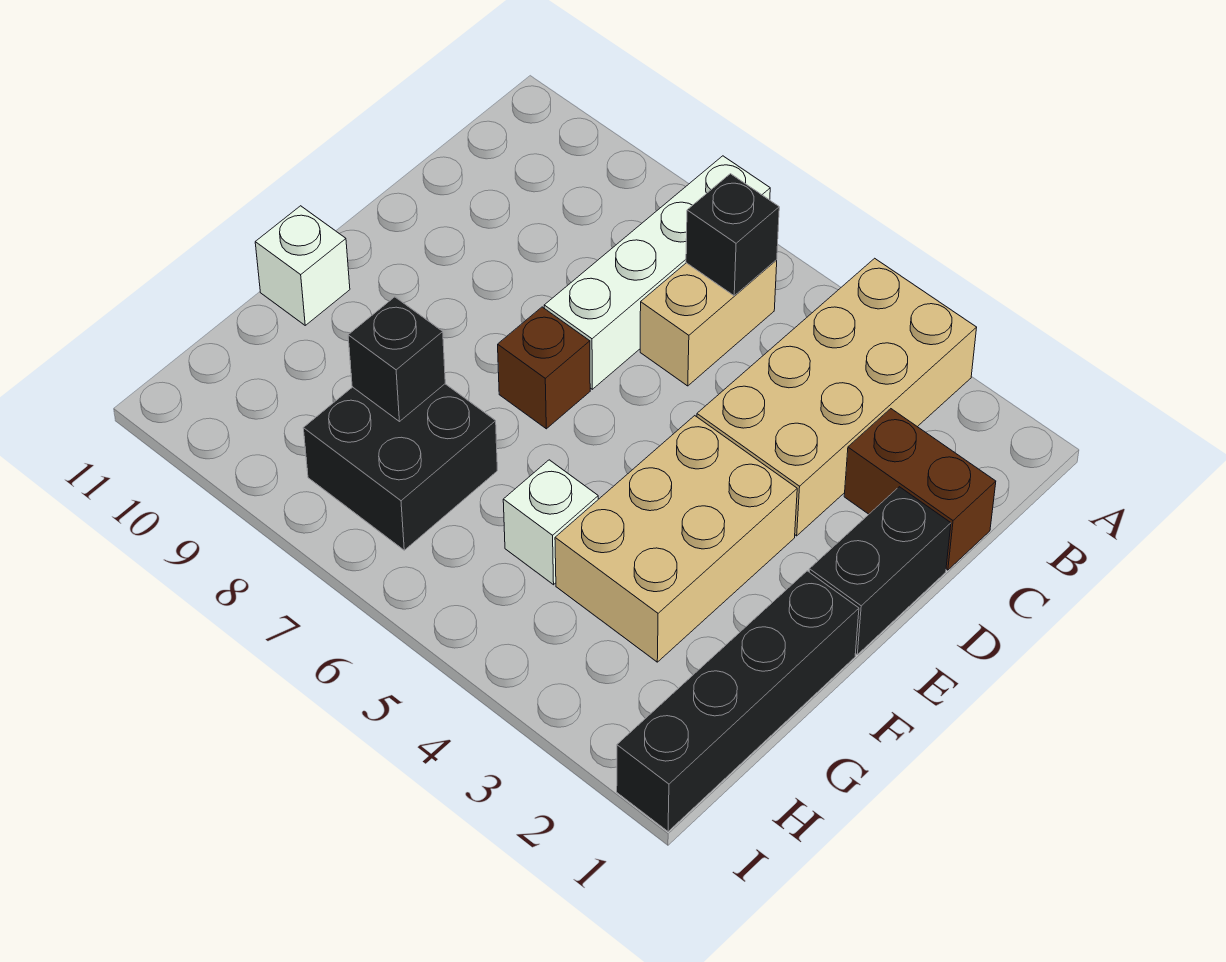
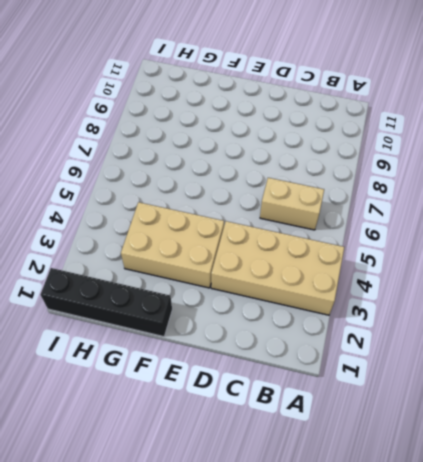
none -> white 1x4 brick [544,156,770,389]
none -> brown 1x2 brick [844,409,996,570]
none -> black 1x2 brick [809,487,951,654]

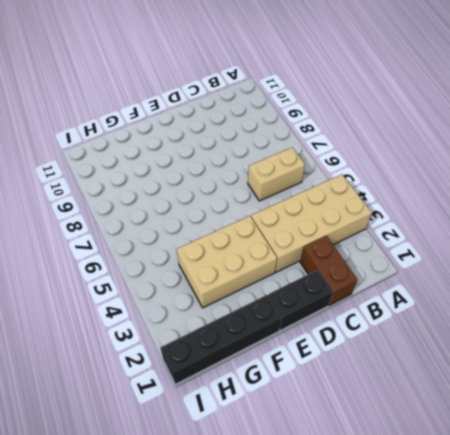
none -> white 1x4 brick [544,156,770,389]
none -> brown 1x1 brick [498,307,590,429]
none -> white 1x1 brick [255,206,350,325]

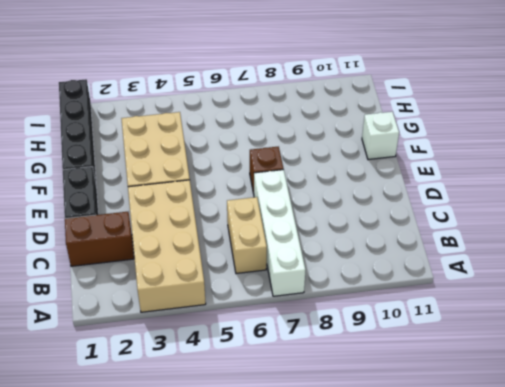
none -> white 1x1 brick [503,460,598,585]
none -> black 2x2 brick [303,384,497,550]
none -> black 1x1 brick [686,174,779,296]

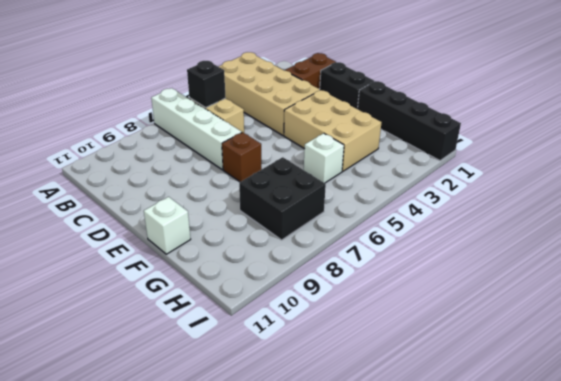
none -> black 1x1 brick [348,297,445,421]

